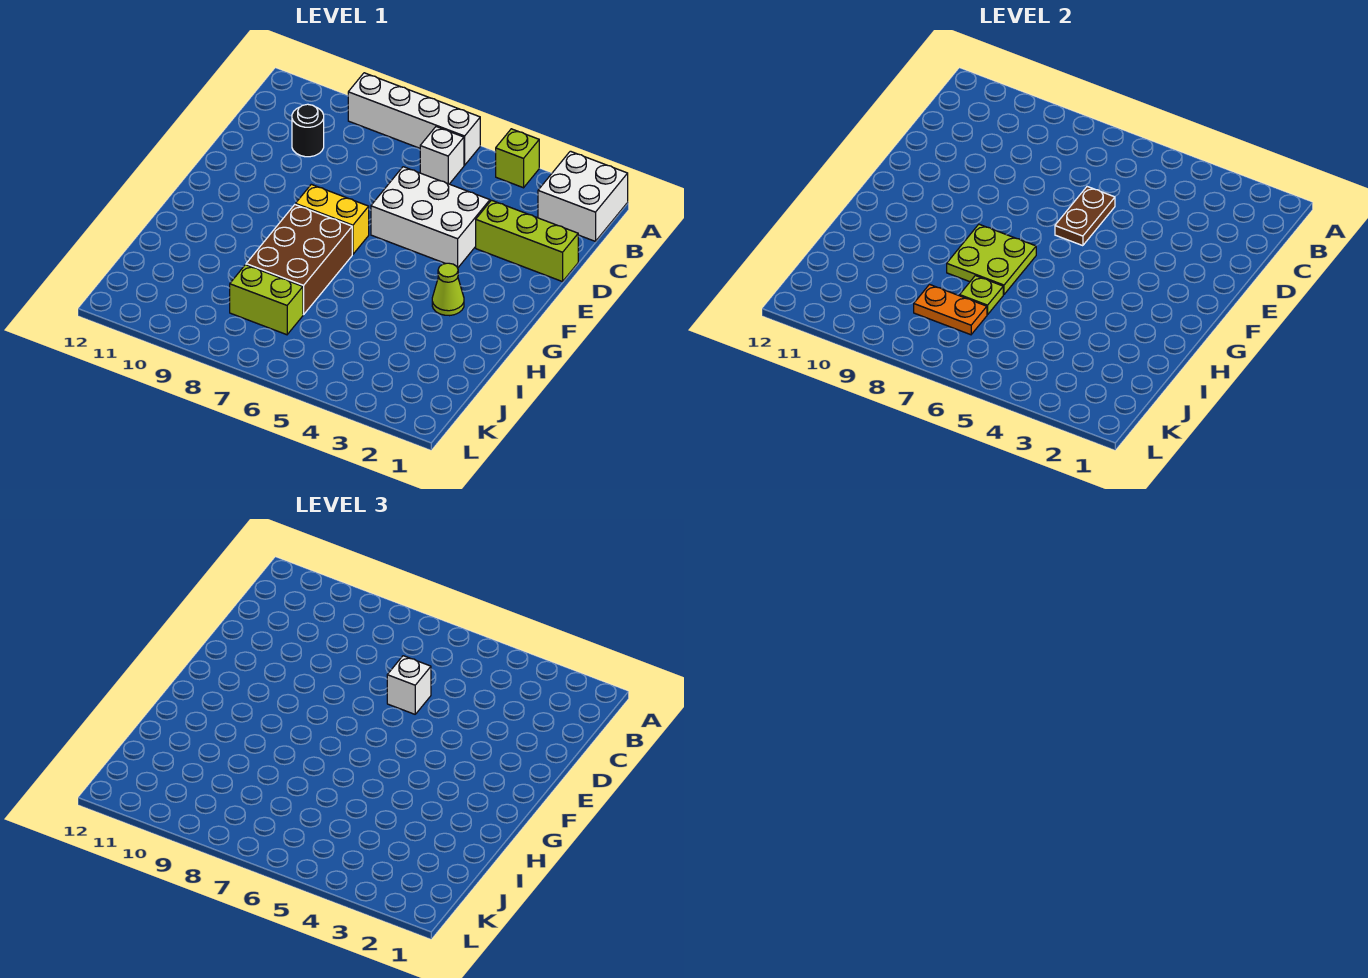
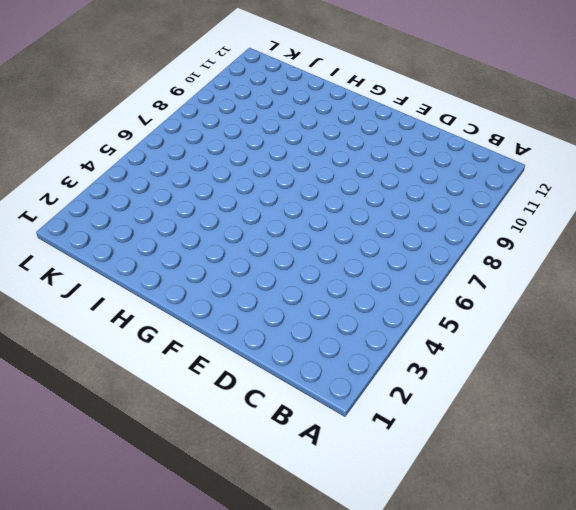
none -> white 2x2 brick [538,151,628,241]
none -> lime 1x1 brick [496,129,539,188]
none -> white 1x4 brick [348,73,480,165]

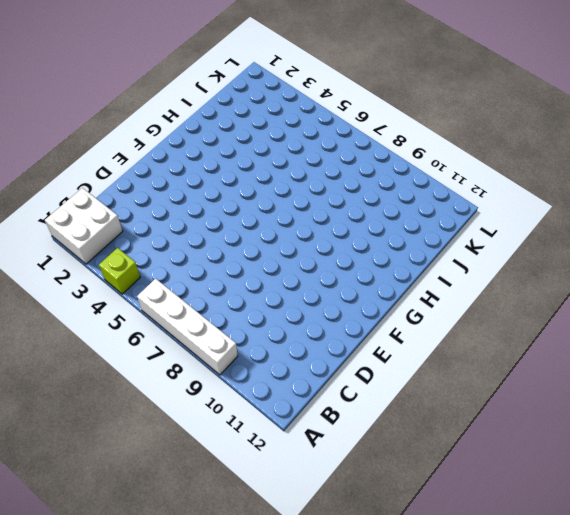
none -> white 1x1 brick [420,127,464,184]
none -> black 1x1 round brick [292,104,324,157]
none -> lime 1x3 brick [476,200,578,282]

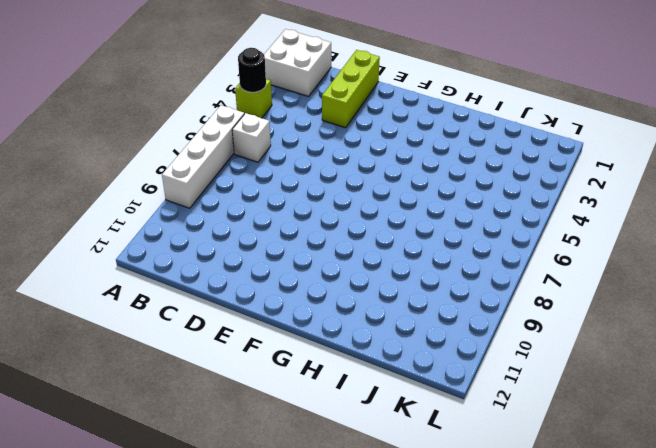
black 1x1 round brick [238,48,266,92] -> black 1x1 round brick moved to [292,104,324,157]
none -> white 2x3 brick [371,167,490,268]
none -> yellow 1x2 brick [296,184,369,254]
none -> lime 1x1 cone [432,263,464,316]

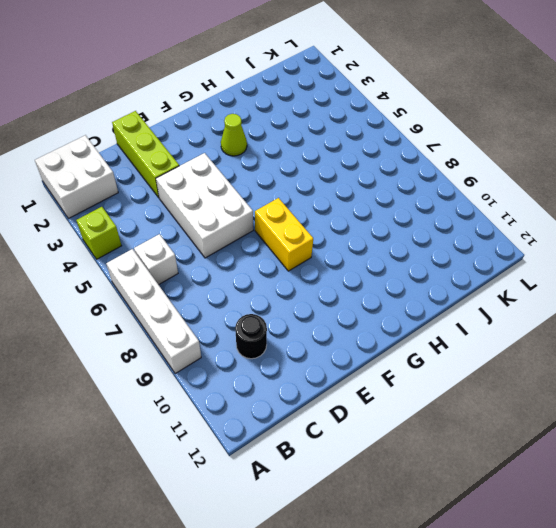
none -> brown 2x3 brick [246,205,352,315]
none -> lime 1x2 brick [230,265,303,335]
none -> brown 1x2 plate [1055,187,1115,246]

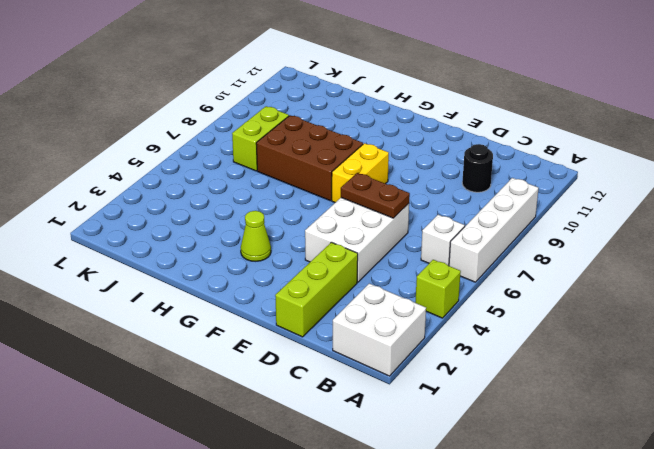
none -> lime 2x2 plate [947,224,1036,295]
none -> lime 1x1 plate [960,276,1003,315]
none -> orange 1x2 plate [914,285,987,335]

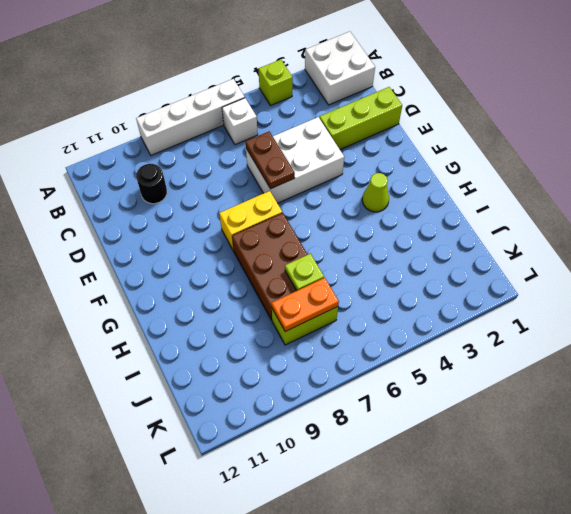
none -> lime 2x2 plate [947,224,1036,295]
none -> white 1x1 brick [387,656,431,714]

